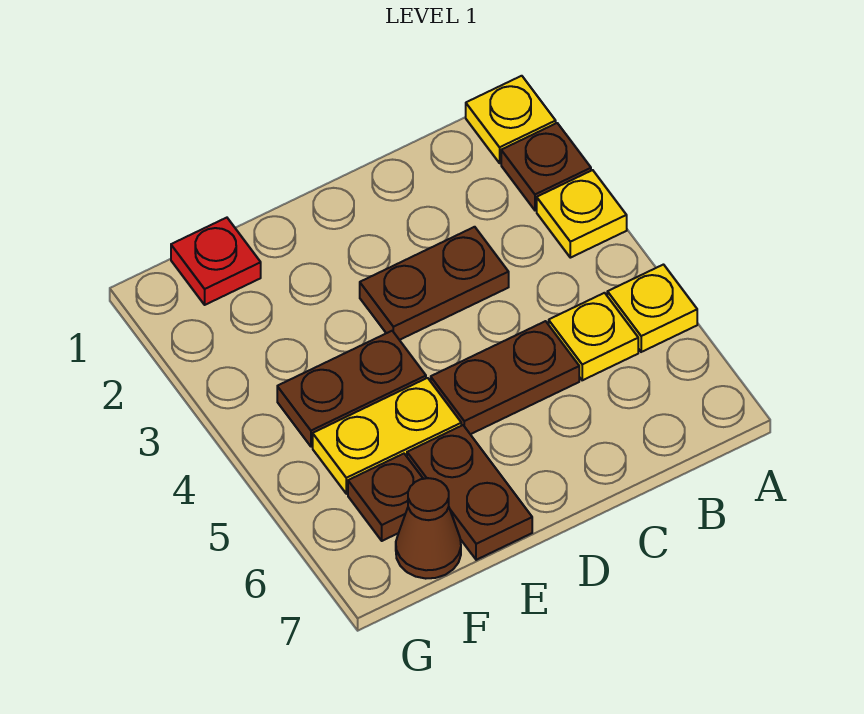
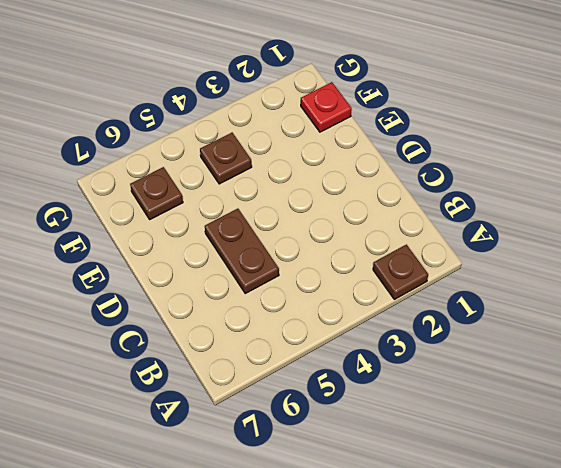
brown 1x1 plate [200,133,252,184] -> brown 1x2 plate [277,331,426,447]
none -> yellow 1x1 plate [466,76,556,163]
none -> yellow 1x1 plate [537,170,627,258]
none -> yellow 1x1 plate [607,265,697,352]

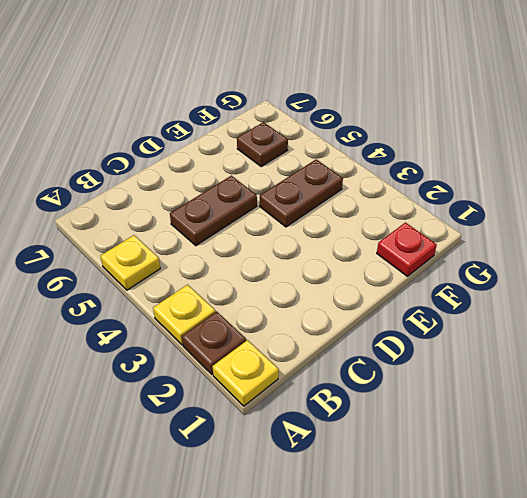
none -> yellow 1x1 plate [549,293,638,380]
none -> brown 1x2 plate [360,227,509,340]
none -> yellow 1x2 plate [313,378,461,494]

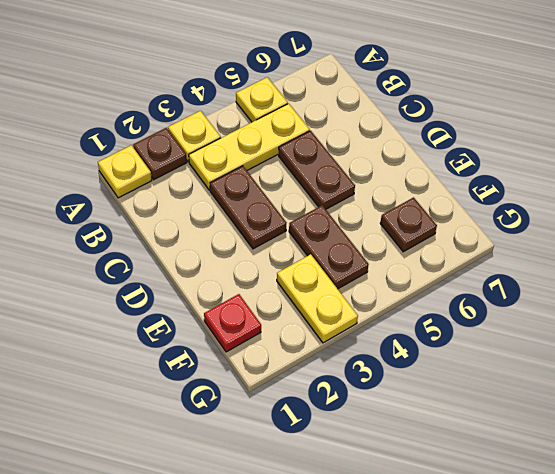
yellow 1x3 plate [189,104,310,190] -> yellow 1x1 plate [549,293,638,380]
yellow 1x2 plate [277,254,358,343] -> yellow 1x2 plate moved to [313,378,461,494]
none -> brown 1x2 plate [407,425,532,560]
none -> brown 1x1 cone [396,478,461,579]

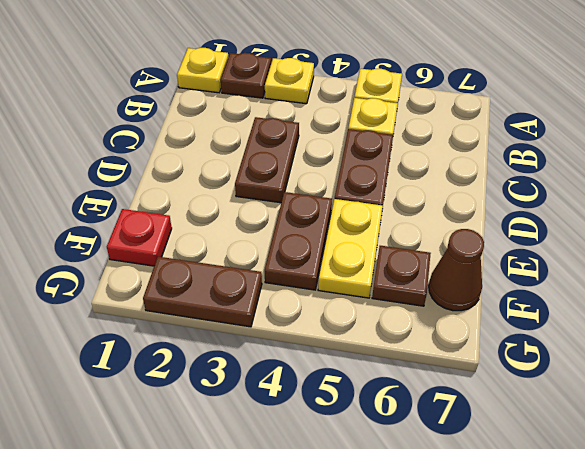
brown 1x2 plate [143,257,262,327] -> brown 1x2 plate moved to [407,425,532,560]

